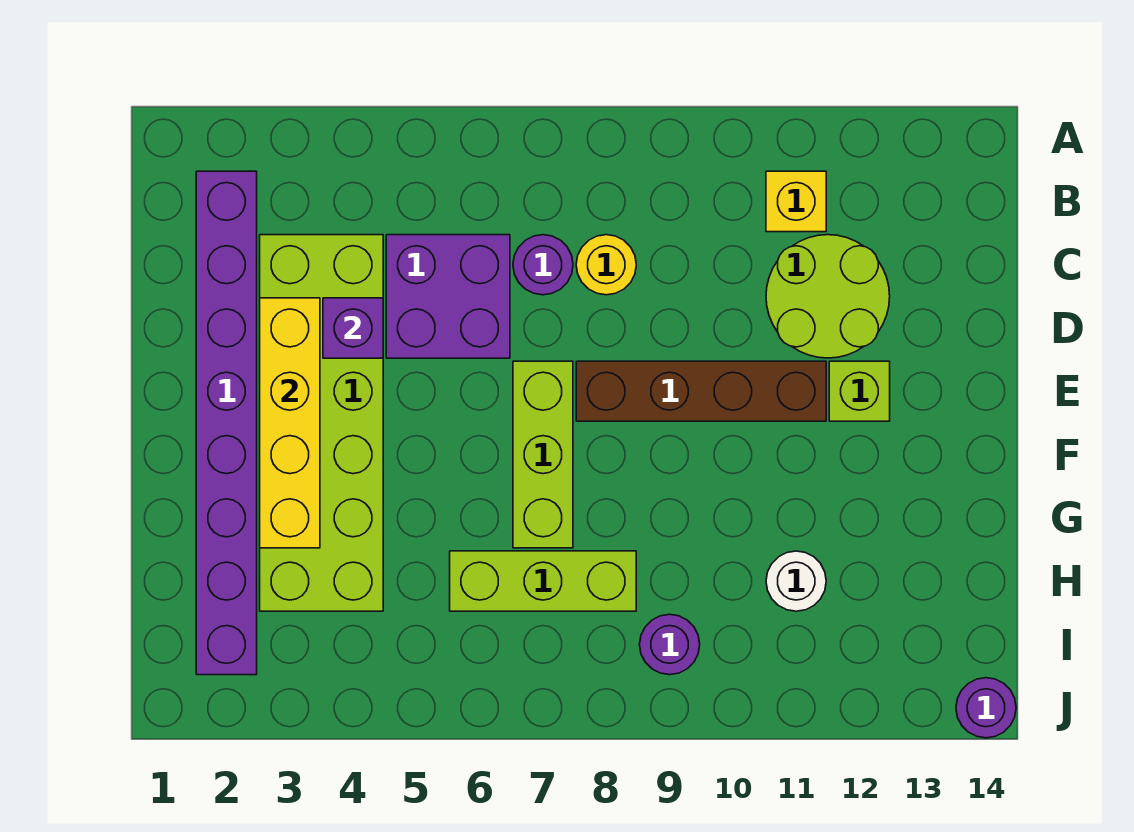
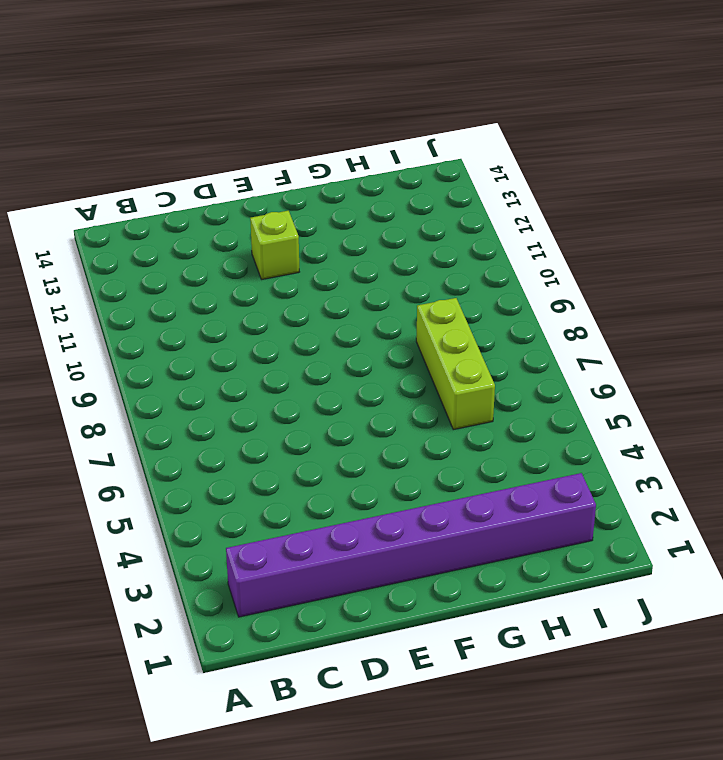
none -> yellow 1x1 brick [766,171,826,232]
none -> lime 2x6 brick [260,235,383,611]
none -> purple 2x2 brick [386,235,510,358]

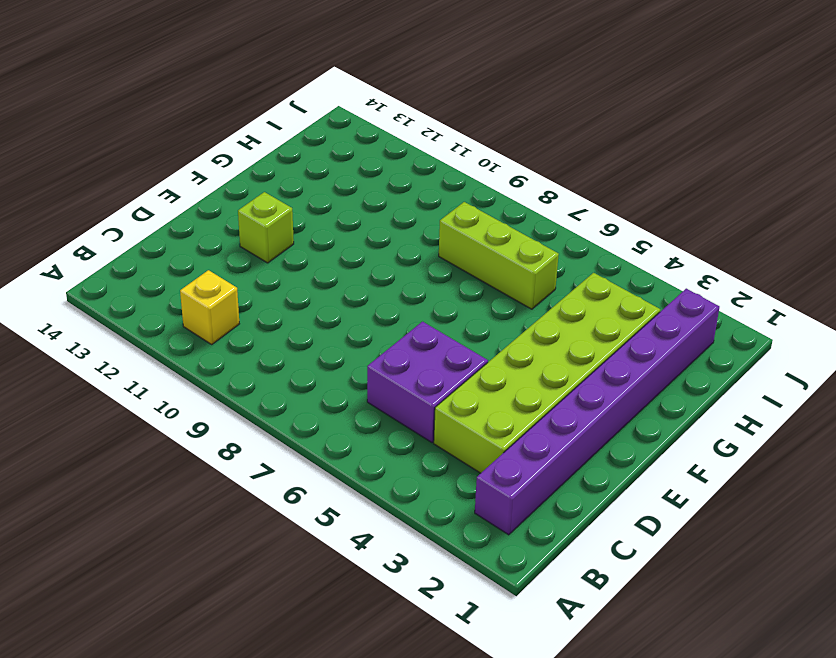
none -> purple 1x1 round brick [513,235,573,295]
none -> yellow 1x1 round brick [576,235,636,295]
none -> lime 2x2 round brick [766,235,890,358]

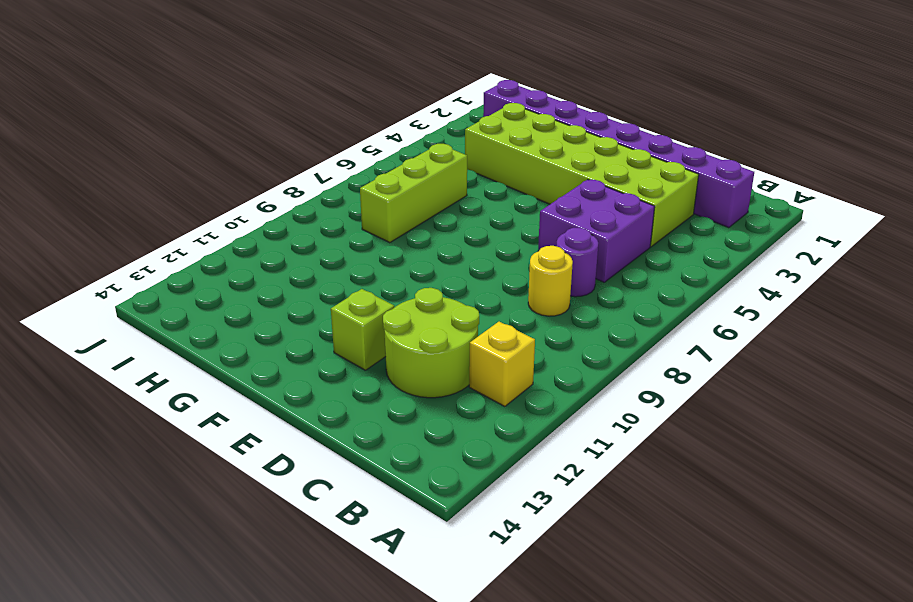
none -> lime 1x3 brick [513,361,573,548]
none -> brown 1x4 brick [576,361,826,421]
none -> white 1x1 round brick [766,551,826,611]

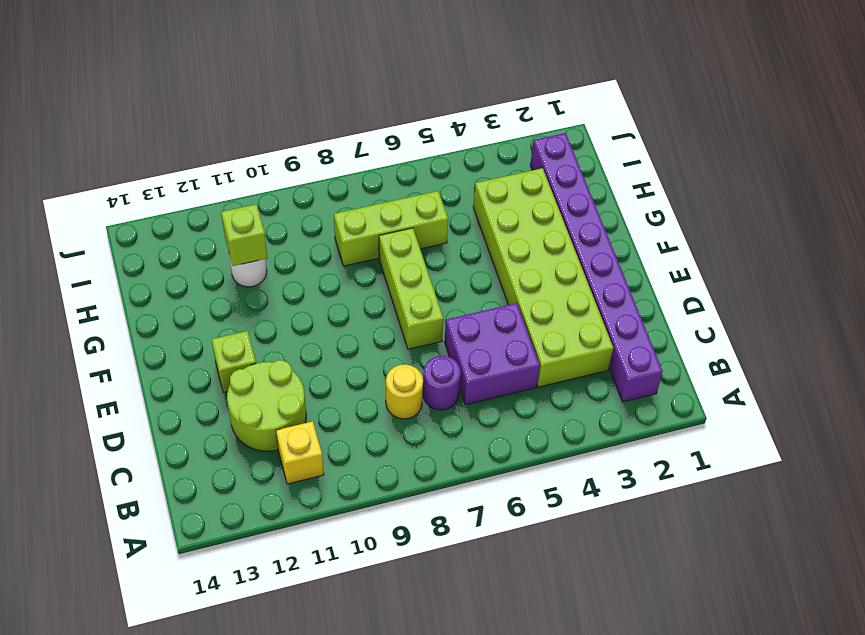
lime 1x1 brick [221,204,268,266] -> none
none -> brown 1x4 brick [576,361,826,421]
none -> purple 1x1 round brick [640,614,700,675]
none -> purple 1x1 round brick [956,678,1016,738]

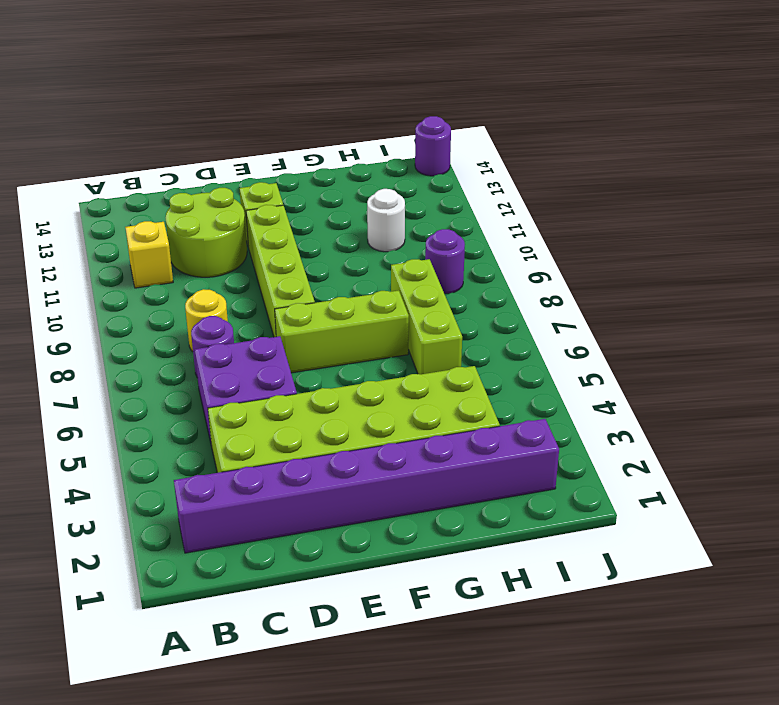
lime 1x4 brick [246,205,315,337] -> brown 1x4 brick [576,361,826,421]
none -> yellow 1x4 brick [260,298,320,548]
none -> purple 1x1 brick [323,298,383,358]

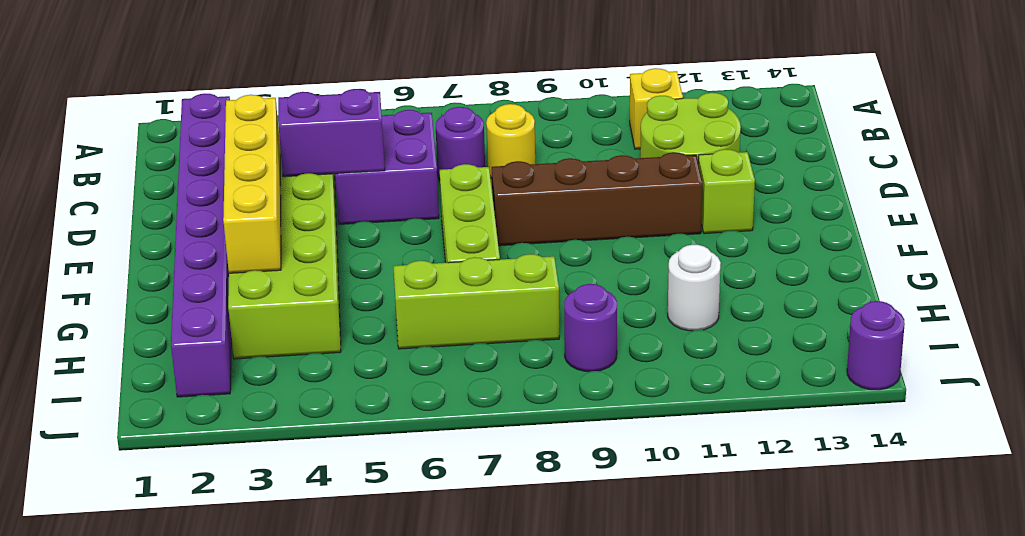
purple 1x2 brick [278,89,385,177] -> purple 1x1 brick [323,298,383,358]

